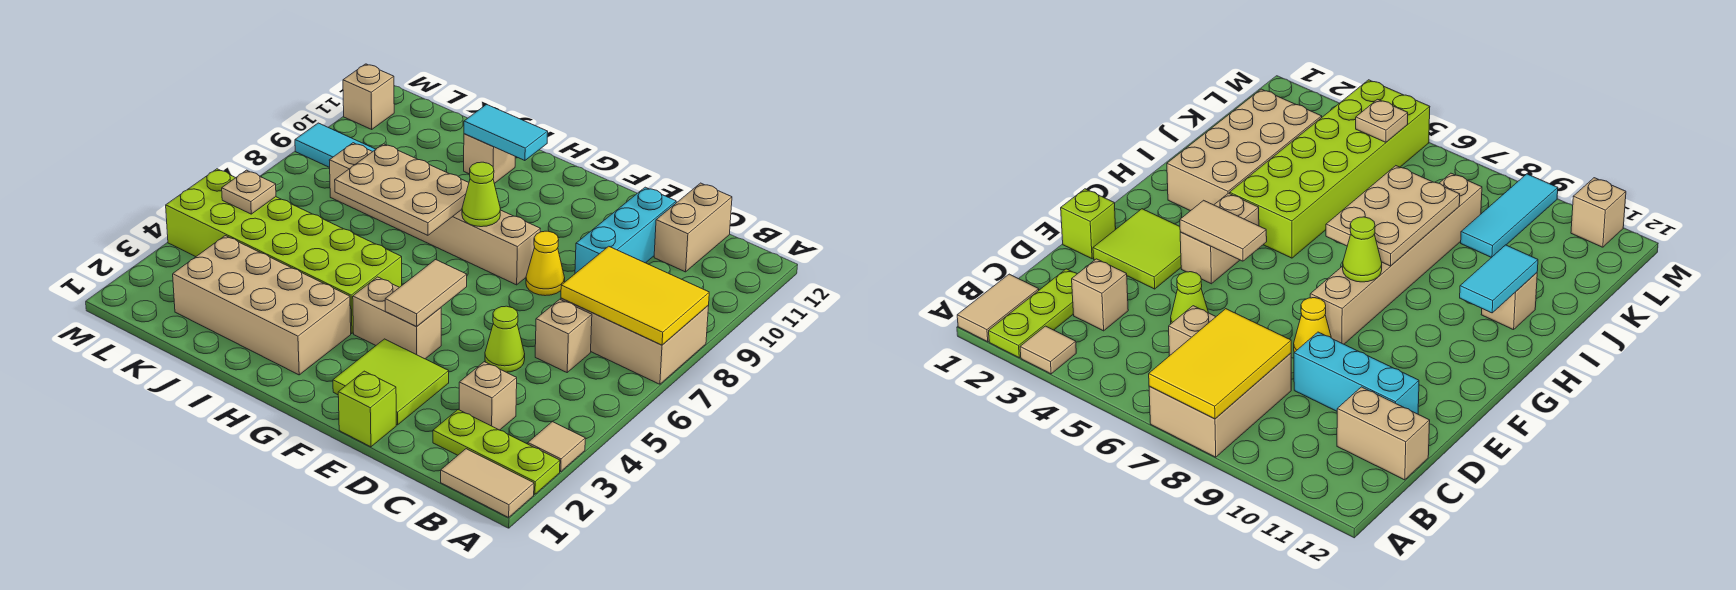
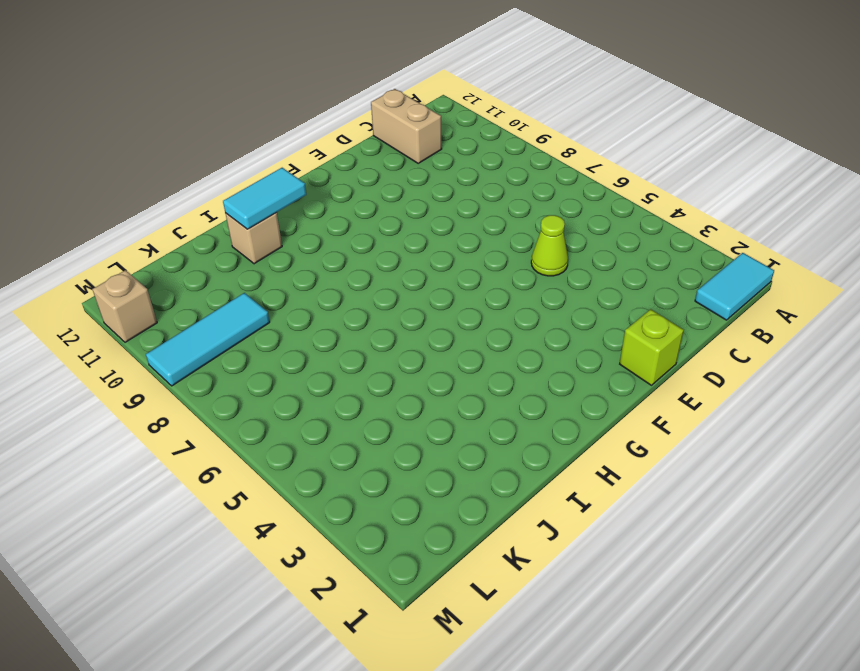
cyan 1x2 tile [695,253,774,320] -> tan 1x2 tile [441,449,534,517]
none -> lime 1x3 plate [433,410,560,494]
none -> tan 1x1 tile [528,422,585,472]
none -> tan 2x3 brick [561,298,709,384]

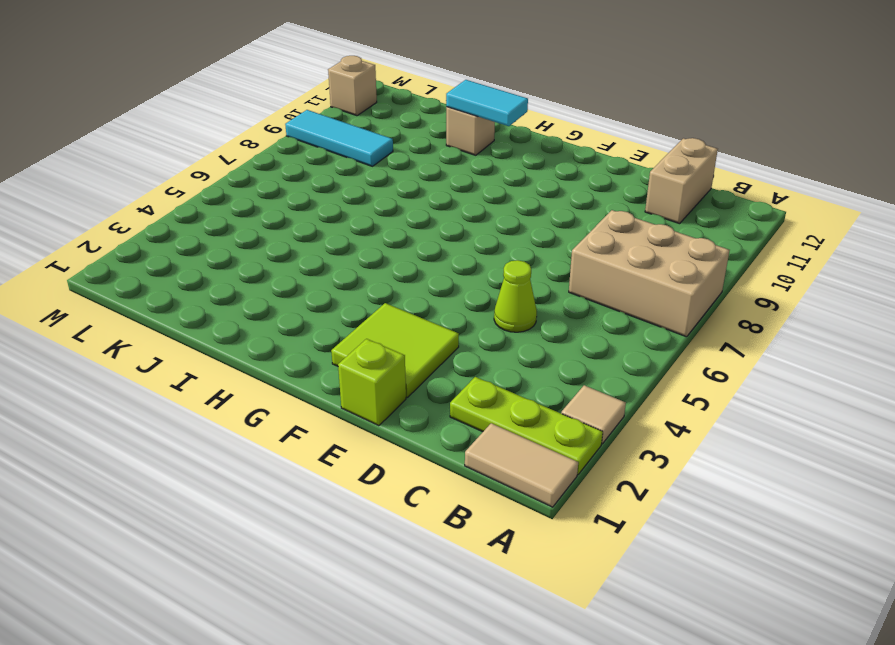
none -> tan 1x1 brick [459,362,517,430]
none -> tan 1x1 brick [535,299,592,372]
none -> cyan 1x3 brick [575,187,676,273]

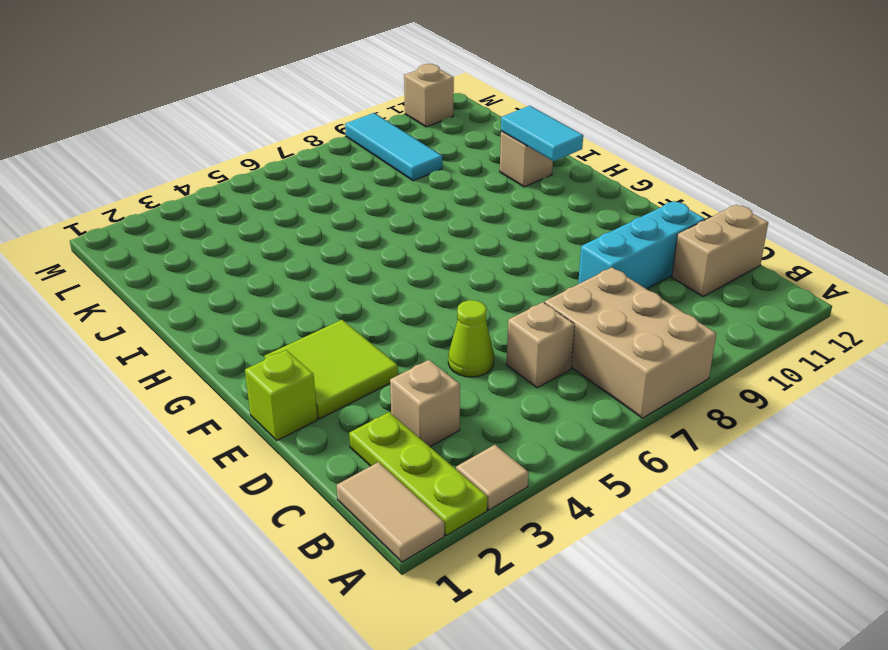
none -> yellow 1x1 cone [526,231,565,296]
none -> tan 1x2 brick [353,277,441,359]
none -> tan 1x6 brick [329,143,540,285]

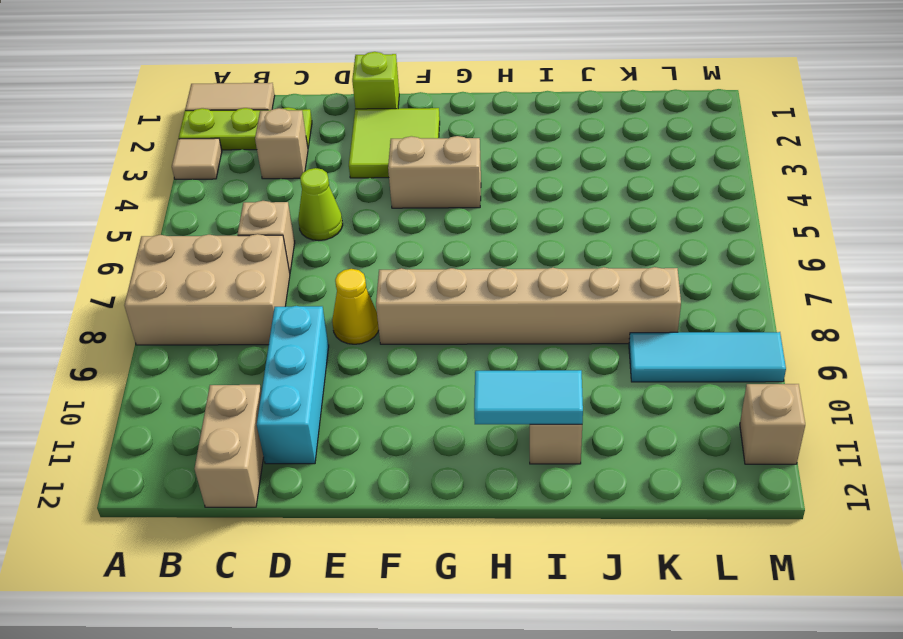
none -> tan 2x4 brick [173,236,351,375]
none -> lime 2x6 brick [166,169,402,334]
none -> yellow 2x3 tile [561,246,709,345]

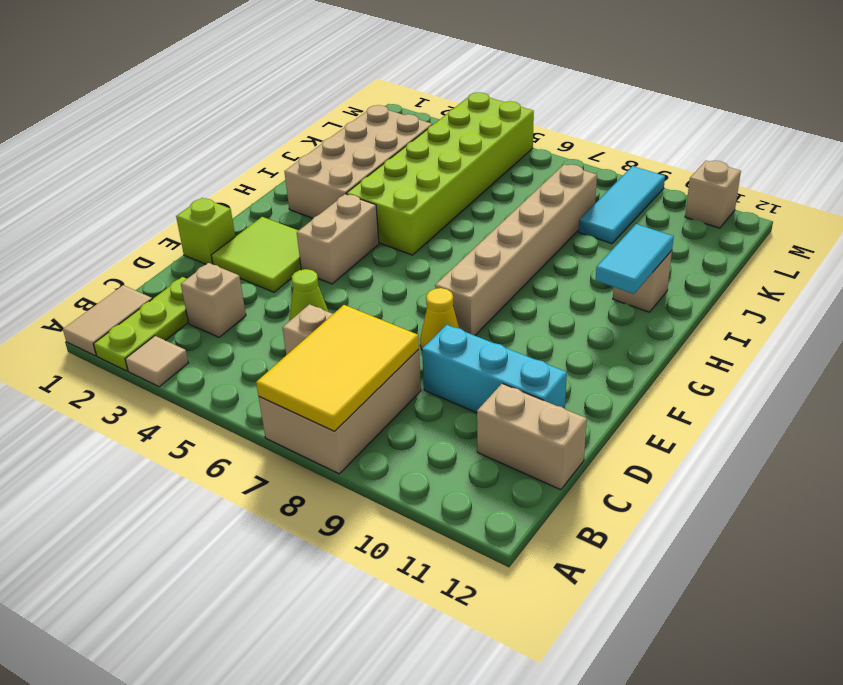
none -> tan 1x2 tile [385,260,467,326]
none -> lime 1x1 cone [462,162,501,227]
none -> tan 2x3 plate [335,144,469,235]

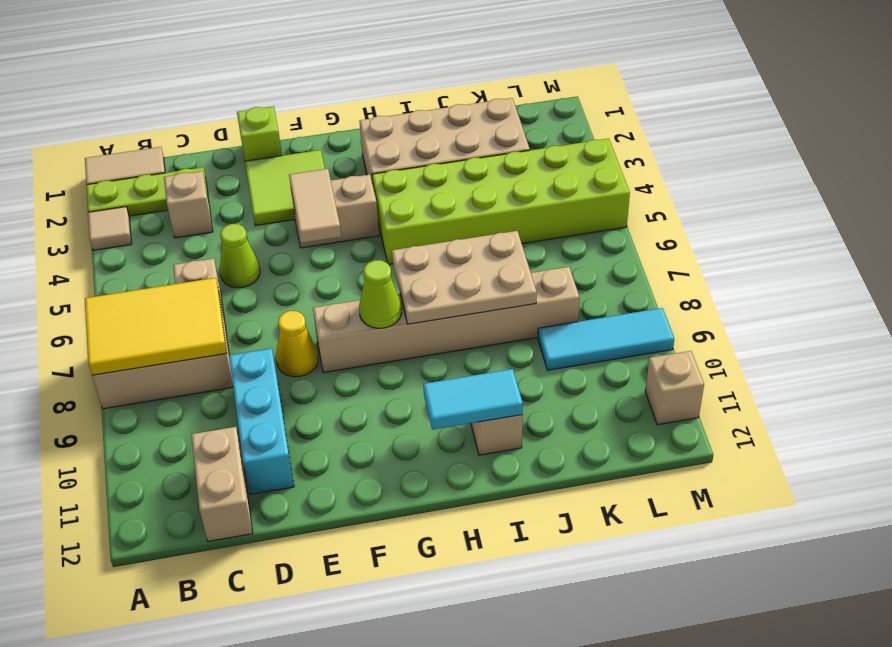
none -> tan 1x1 plate [222,170,276,214]

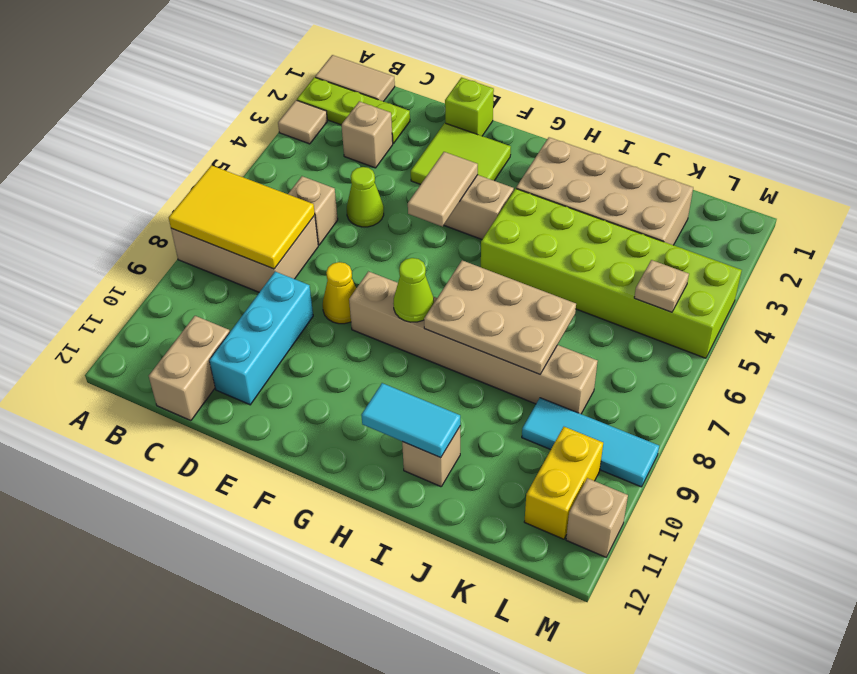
yellow 1x2 brick [524,427,603,539] -> none

